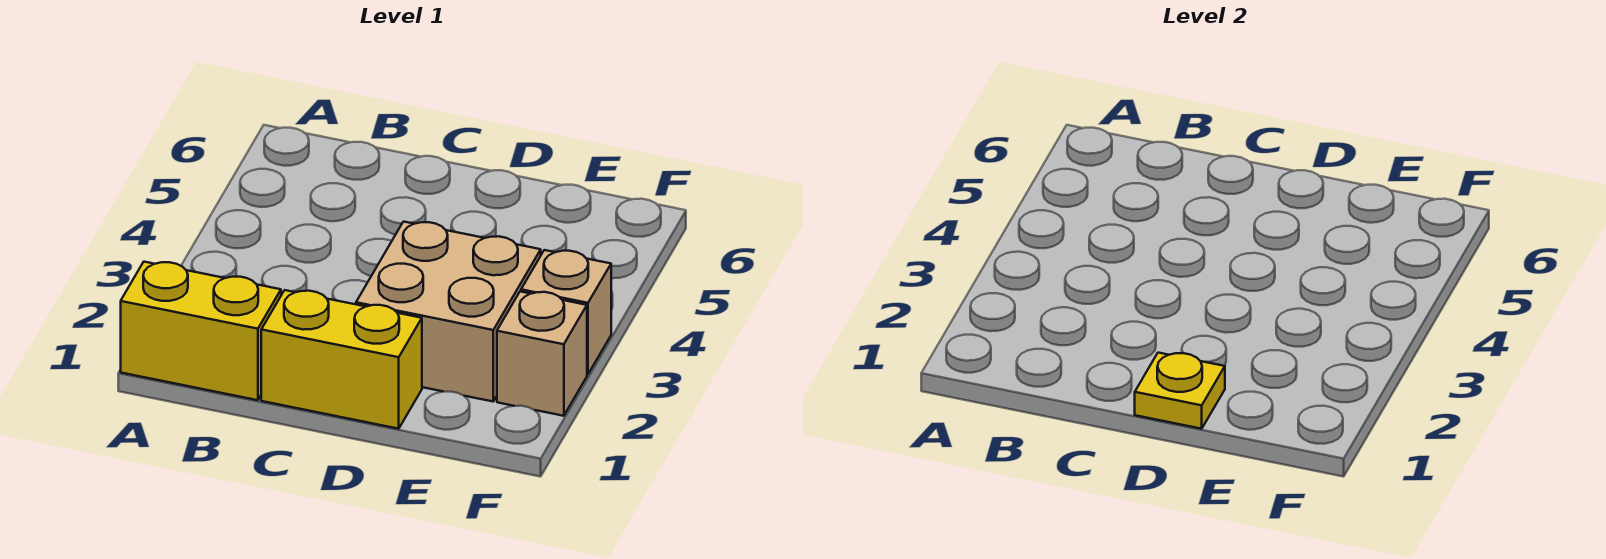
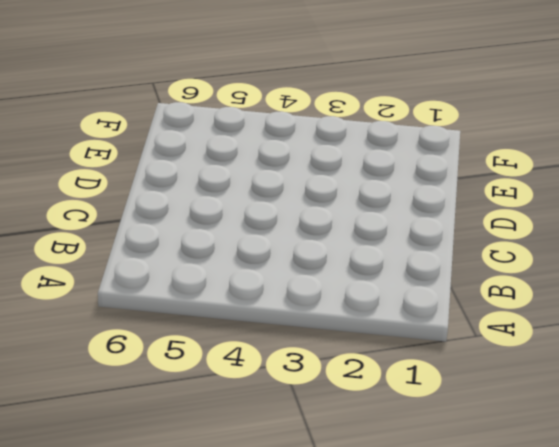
none -> yellow 1x2 brick [121,262,281,400]
none -> yellow 1x2 brick [261,290,422,429]

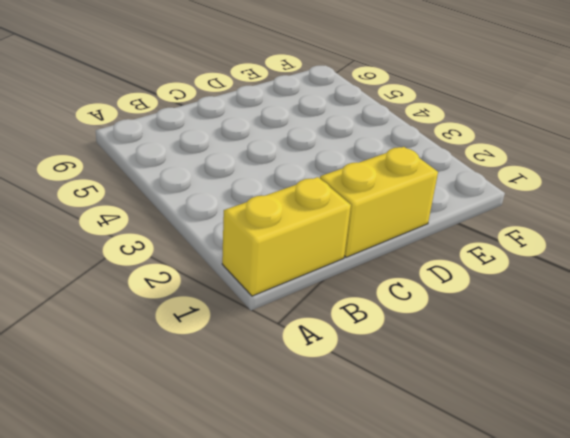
none -> tan 2x2 brick [356,222,541,401]
none -> tan 1x1 brick [497,292,587,416]

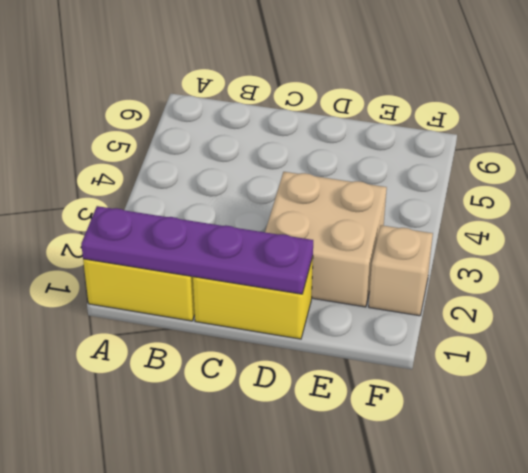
purple 1x4 plate [81,206,313,294] -> yellow 1x1 plate [1135,353,1225,429]
none -> tan 1x1 brick [521,250,611,374]

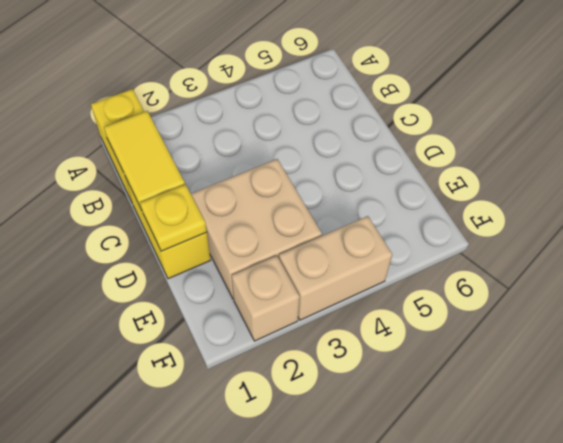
yellow 1x2 tile [104,111,185,210] -> none
tan 1x2 brick [279,216,392,320] -> tan 1x1 brick [521,250,611,374]

